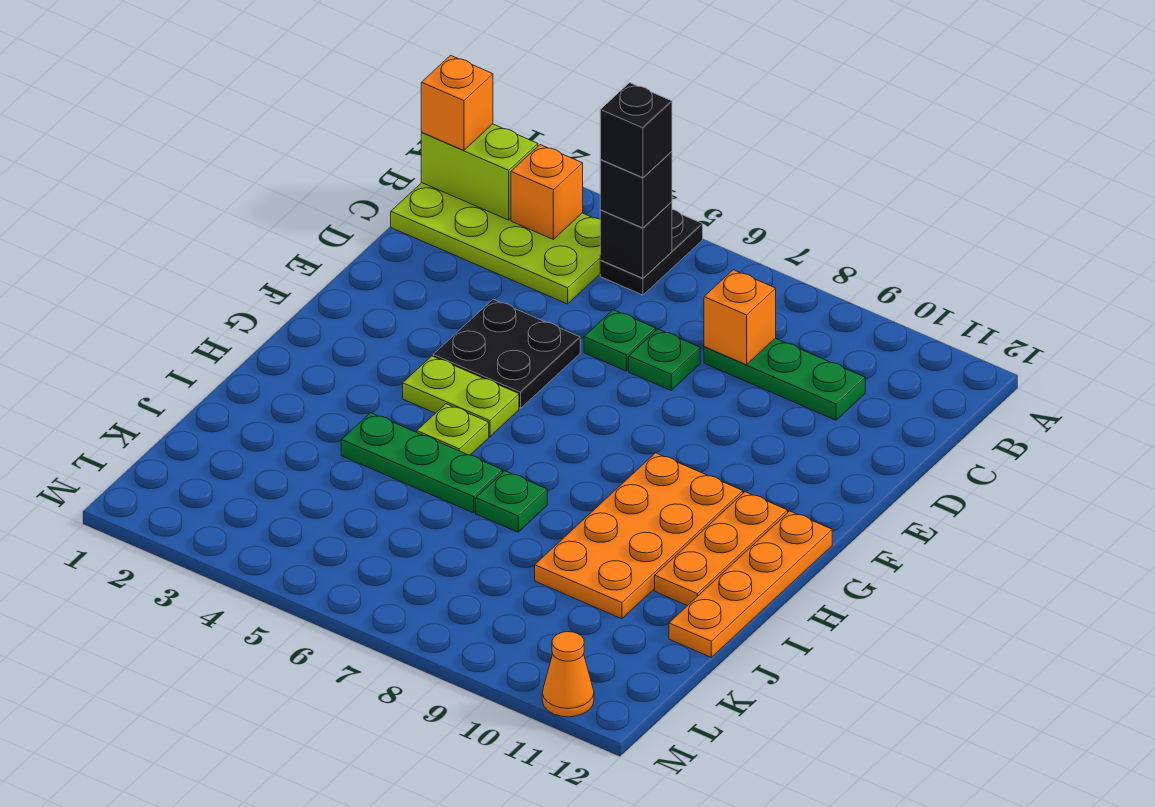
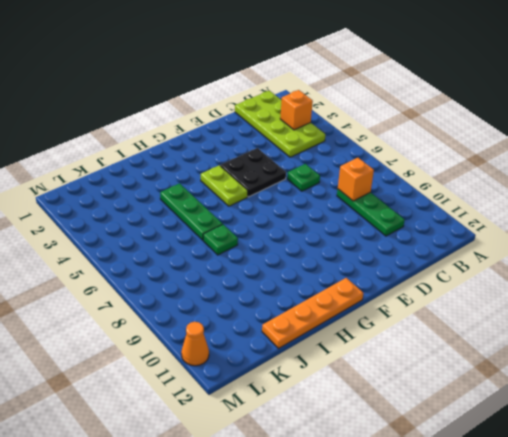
none -> black 1x2 plate [600,209,703,295]
none -> green 1x1 plate [629,329,700,390]
none -> orange 2x4 plate [535,453,743,619]

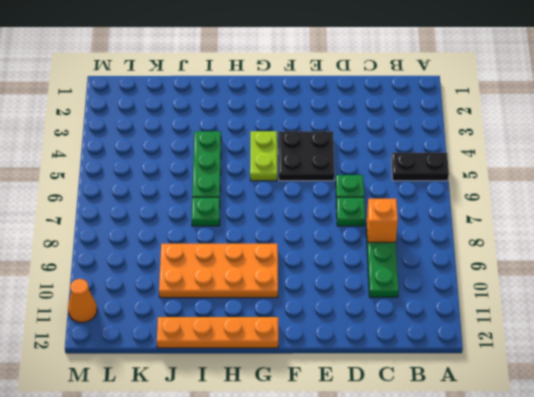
none -> lime 2x4 plate [391,183,601,304]
none -> orange 1x3 plate [655,492,788,606]
none -> lime 1x1 plate [417,404,489,455]

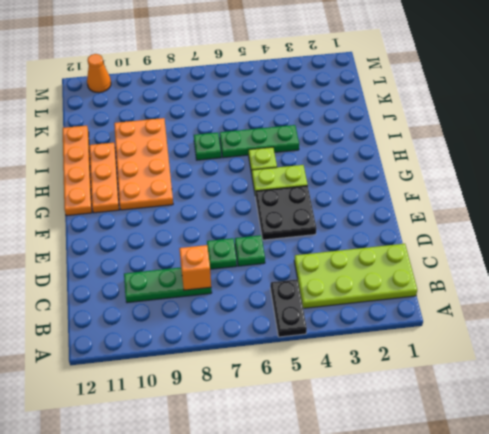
none -> lime 1x2 brick [421,124,538,220]
none -> orange 1x1 brick [511,145,583,239]
none -> black 1x1 brick [600,202,672,278]

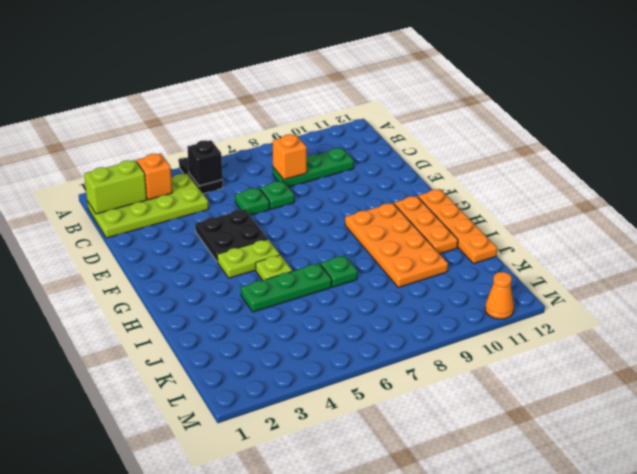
none -> orange 1x1 brick [421,55,493,150]
none -> black 1x1 brick [600,151,672,228]
none -> black 1x1 brick [600,83,672,178]

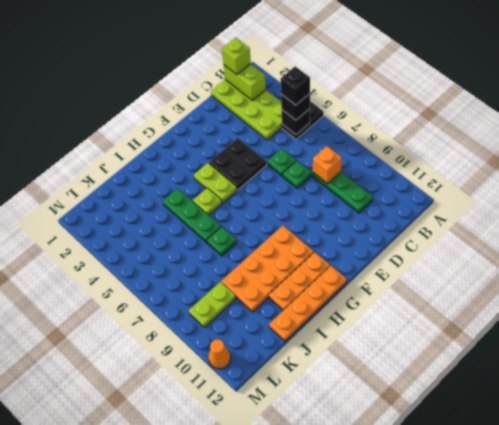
lime 1x1 brick [222,38,251,74] -> orange 1x1 brick [421,55,493,150]
lime 1x2 plate [189,282,236,328] -> none
none -> orange 1x1 brick [511,145,583,239]

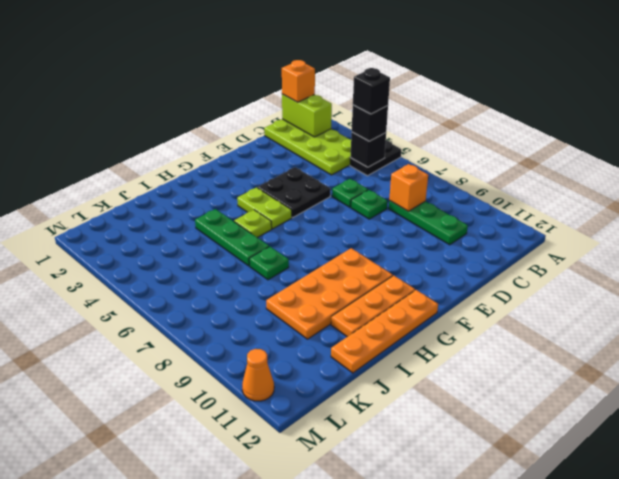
none -> orange 1x1 brick [511,145,583,239]

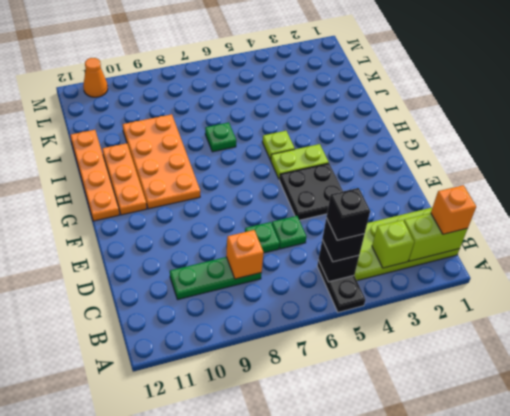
lime 1x1 brick [372,220,414,268] -> orange 1x1 brick [511,145,583,239]
none -> green 1x3 plate [341,413,503,513]

